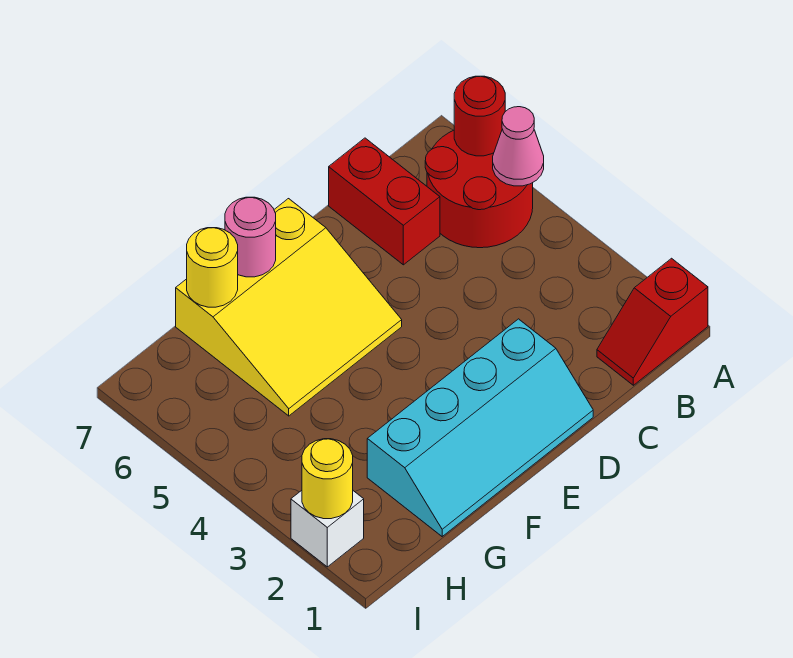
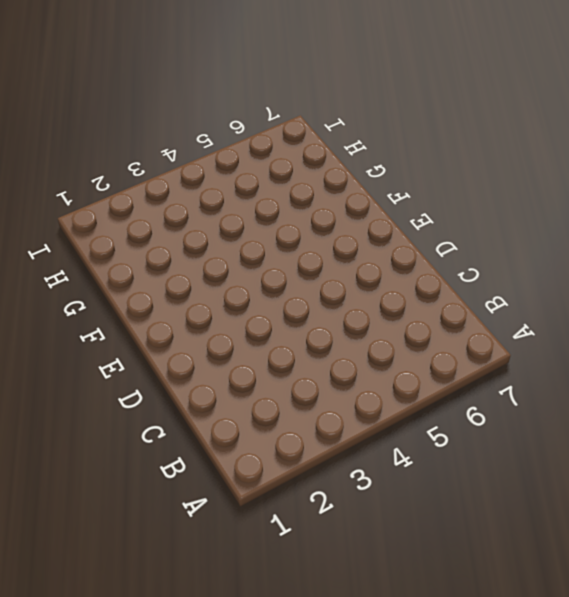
none -> red 1x2 slope [597,258,708,385]
none -> red 2x2 round brick [425,130,533,248]

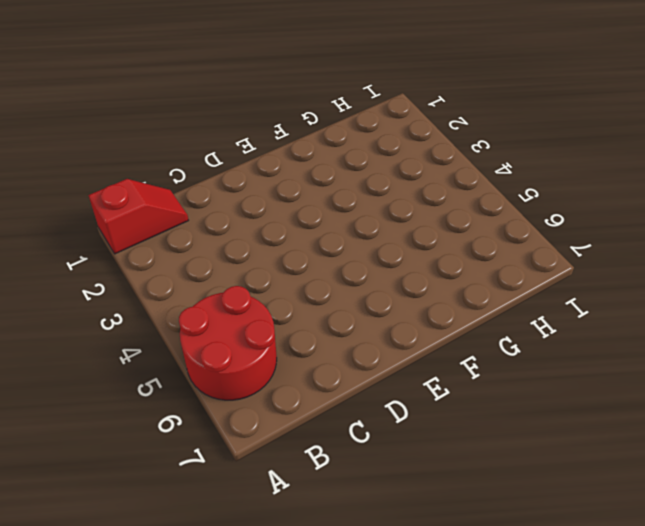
none -> red 1x2 brick [329,138,440,265]
none -> cyan 2x4 slope [367,319,593,536]

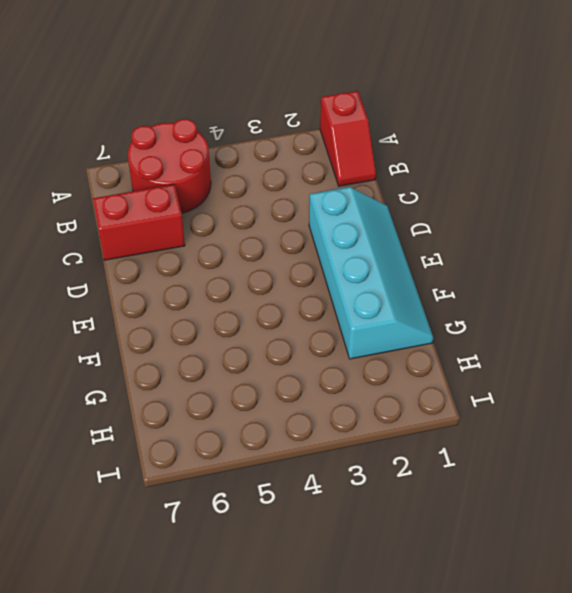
none -> yellow 3x3 slope [176,199,402,416]
none -> white 1x1 brick [291,490,364,567]

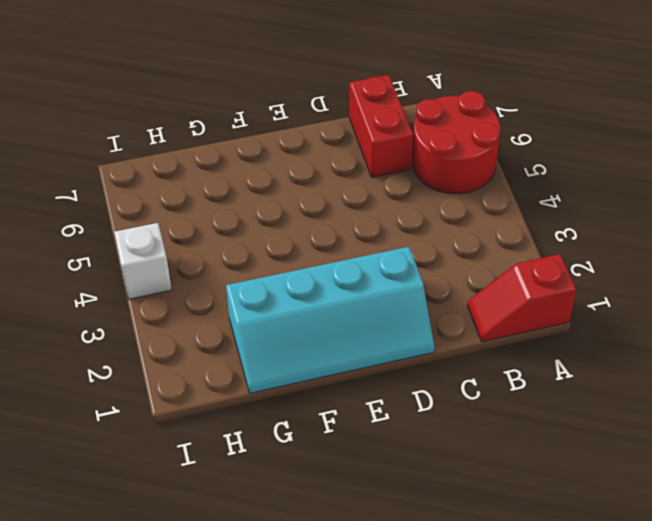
white 1x1 brick [114,223,172,299] -> white 1x1 brick moved to [291,490,364,567]
none -> yellow 3x3 slope [176,199,402,416]
none -> pink 1x1 cone [493,107,544,186]

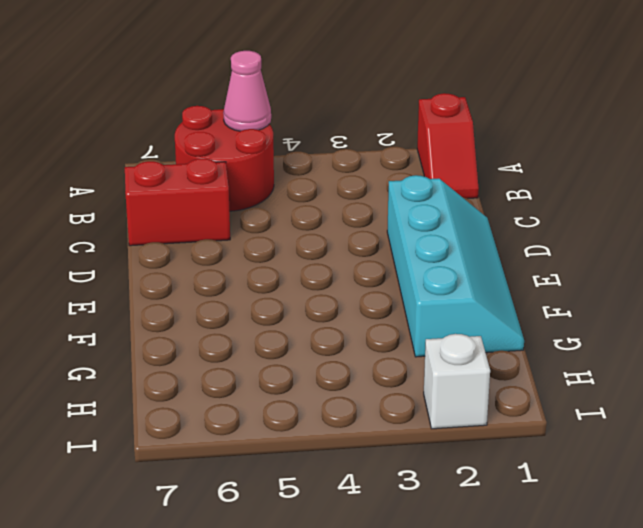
none -> yellow 3x3 slope [176,199,402,416]
none -> red 1x1 round brick [454,76,505,156]

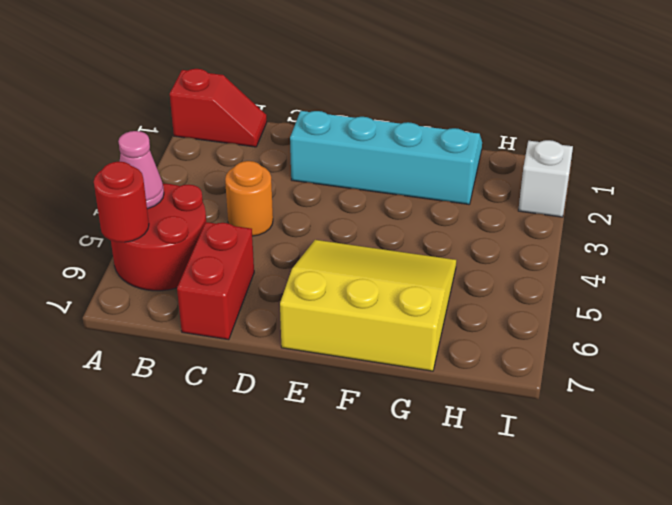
orange 1x1 round brick [225,161,273,236] -> none
none -> pink 1x1 round brick [225,197,276,277]
none -> yellow 1x1 round brick [187,228,238,307]

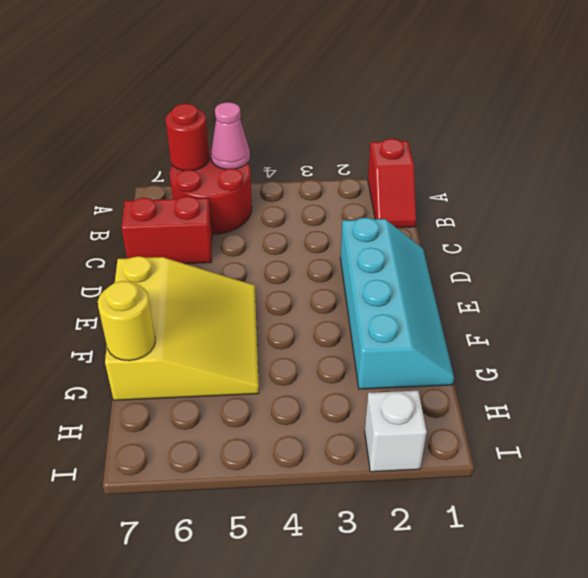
none -> pink 1x1 round brick [225,197,276,277]
none -> yellow 1x1 round brick [302,439,353,519]

